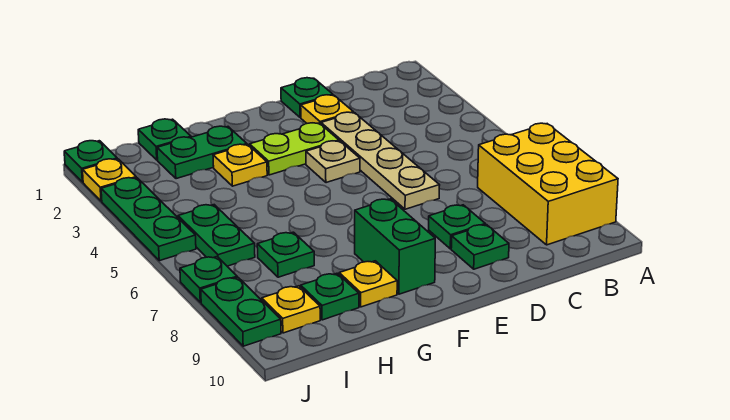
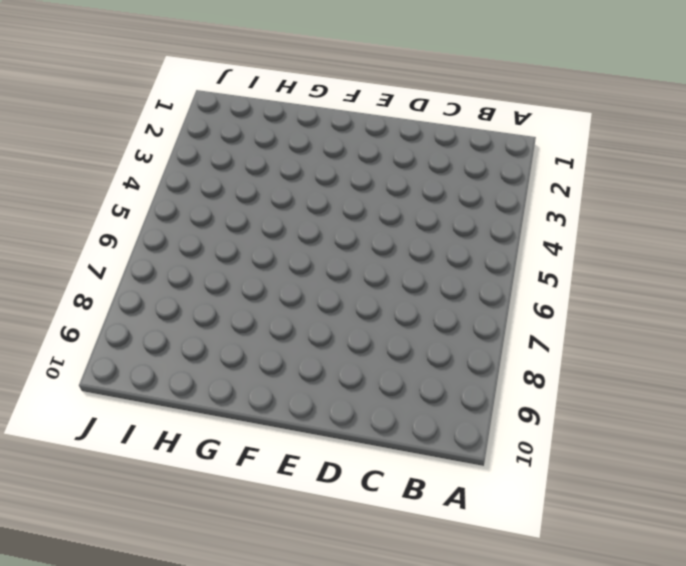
none -> yellow 2x3 brick [478,123,618,245]
none -> green 1x1 plate [281,78,333,117]
none -> yellow 1x1 plate [301,95,353,124]

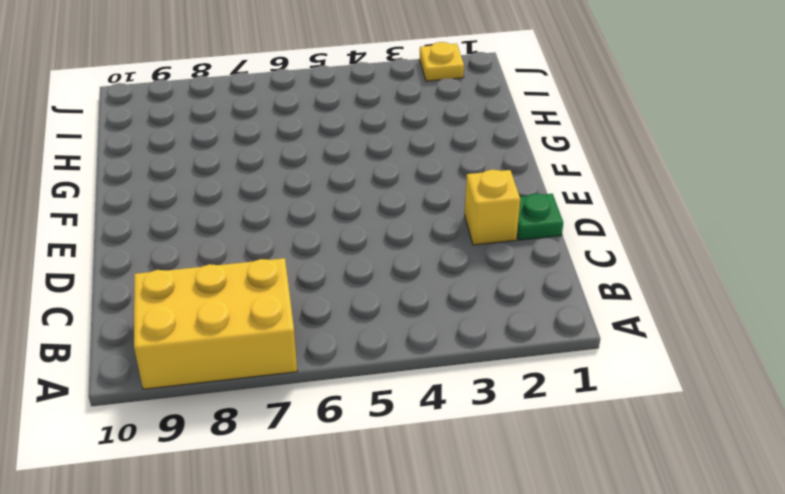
yellow 1x1 brick [465,170,520,245] -> yellow 1x1 plate [301,95,353,124]
none -> tan 1x4 plate [321,112,440,209]
none -> green 1x1 plate [429,205,485,249]
none -> green 1x1 plate [451,225,509,269]

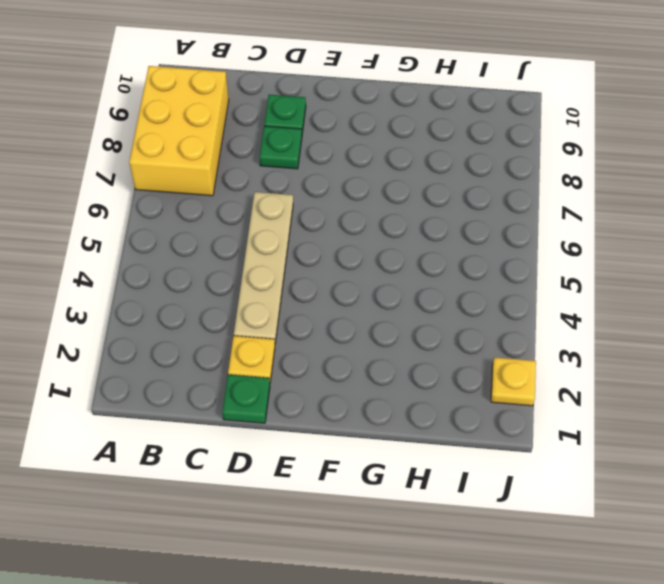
none -> lime 1x2 plate [250,123,339,175]
none -> tan 1x1 plate [306,141,360,183]
none -> green 1x2 brick [355,199,435,294]

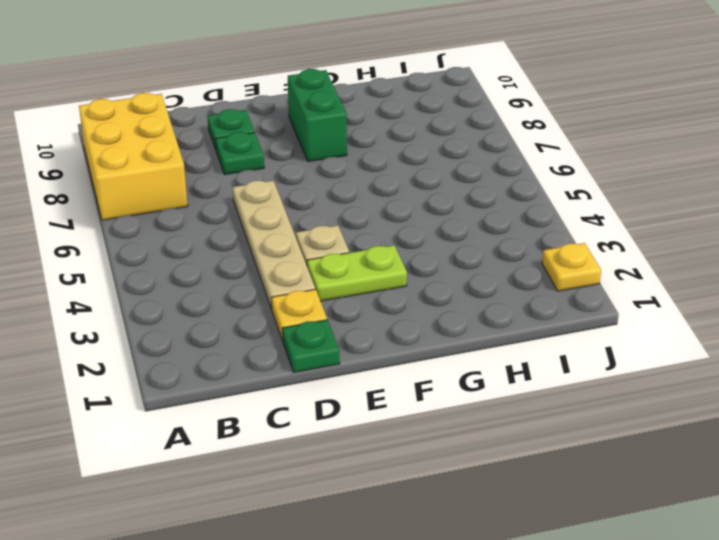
none -> green 1x2 plate [157,126,247,179]
none -> yellow 1x1 plate [213,144,267,186]
none -> yellow 1x1 plate [339,261,397,307]

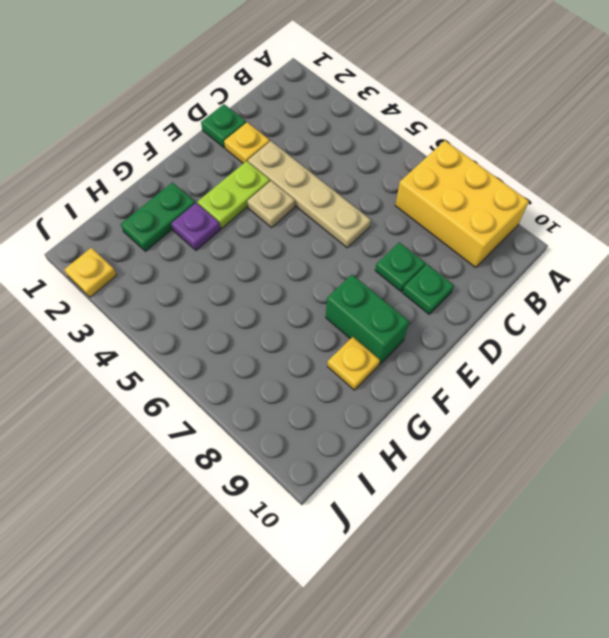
purple 1x1 plate [171,203,221,250] -> yellow 1x1 plate [213,144,267,186]
none -> green 1x1 plate [138,119,191,160]
none -> green 1x1 plate [257,232,314,277]
none -> green 1x1 plate [301,273,359,320]

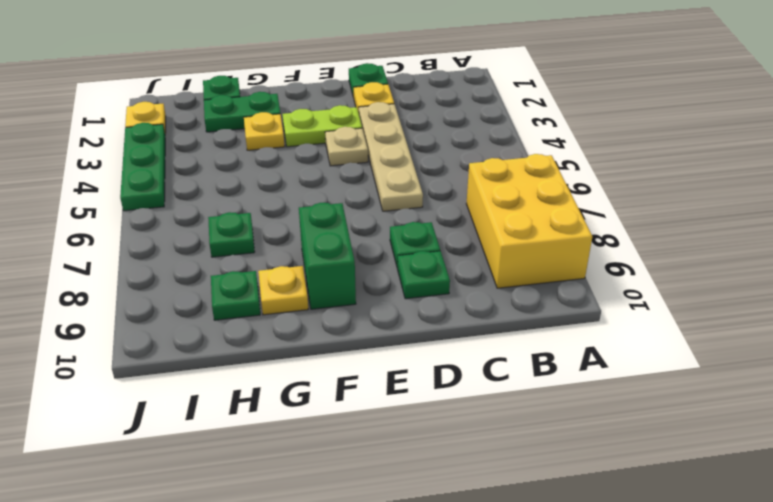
none -> green 1x2 plate [178,205,255,266]
none -> yellow 1x1 plate [262,286,320,333]
none -> green 1x1 plate [64,141,117,182]

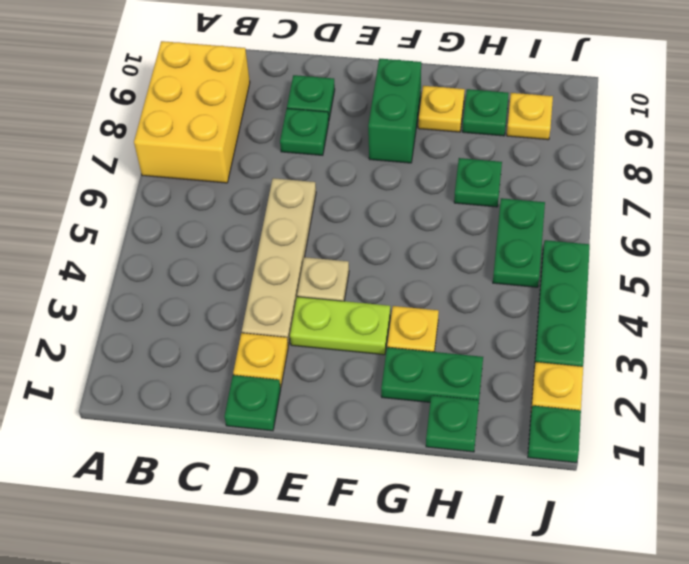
none -> green 1x1 plate [180,257,237,302]
none -> green 1x2 plate [201,277,281,346]

